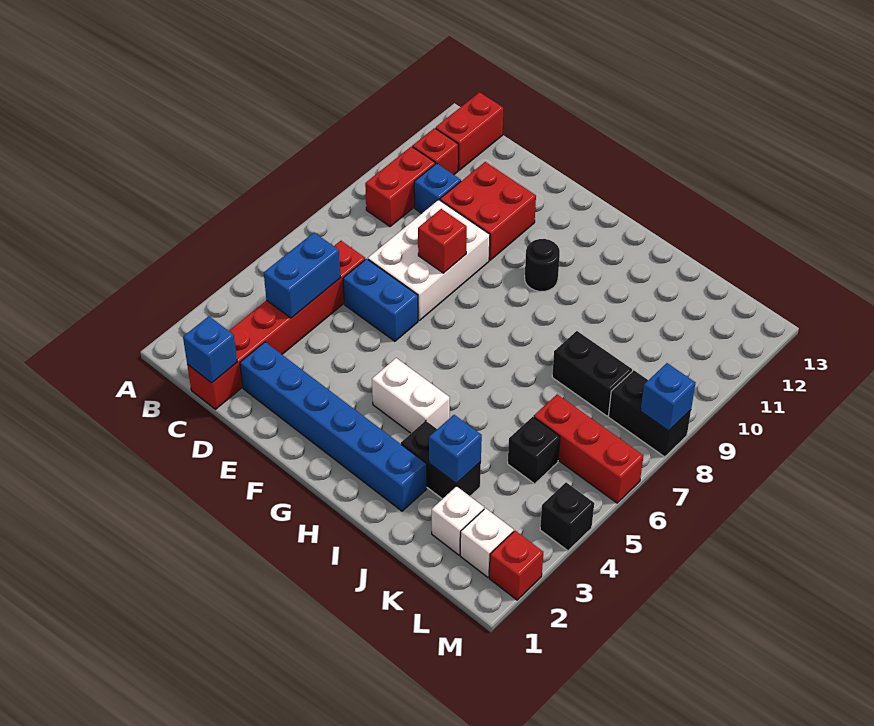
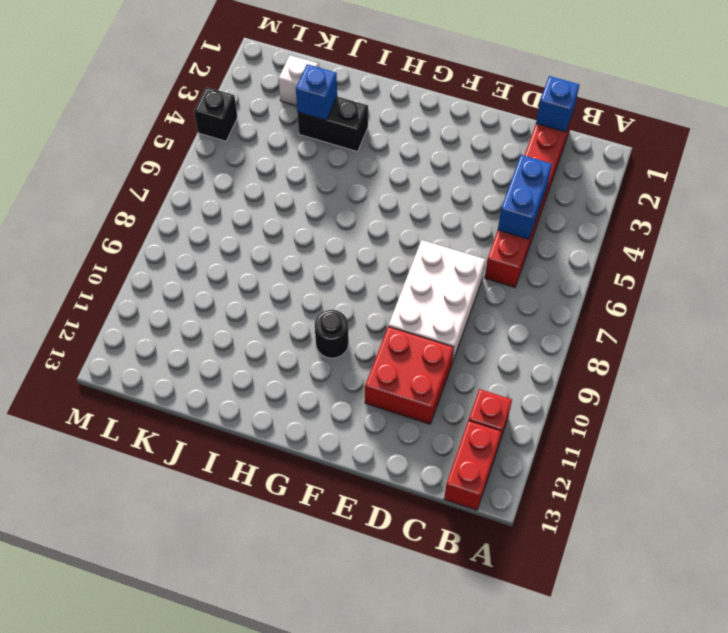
none -> red 1x2 brick [365,146,435,227]
none -> blue 1x1 brick [414,163,461,213]
none -> blue 1x6 brick [240,342,427,511]

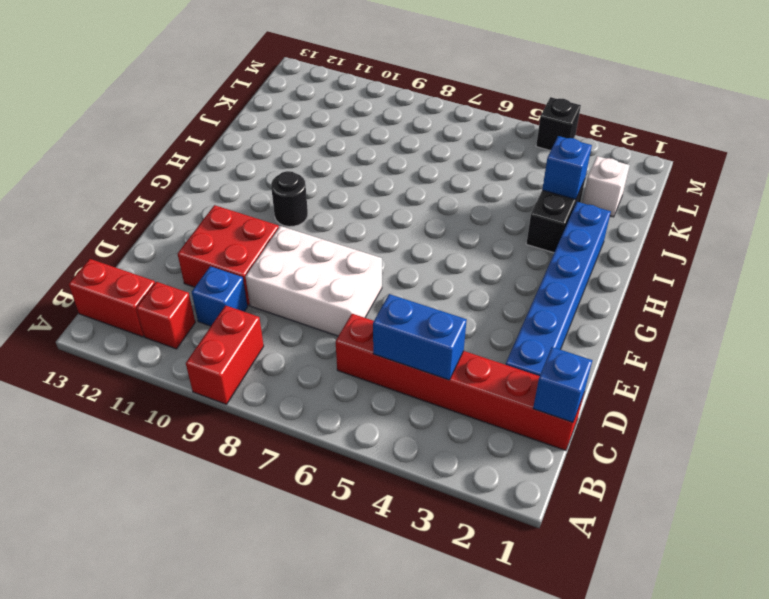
red 1x2 brick [186,305,264,404] -> red 1x2 brick turned to [365,146,435,227]
none -> blue 1x2 brick [343,259,418,341]
none -> white 1x2 brick [372,358,450,433]
none -> black 1x2 brick [552,331,632,416]

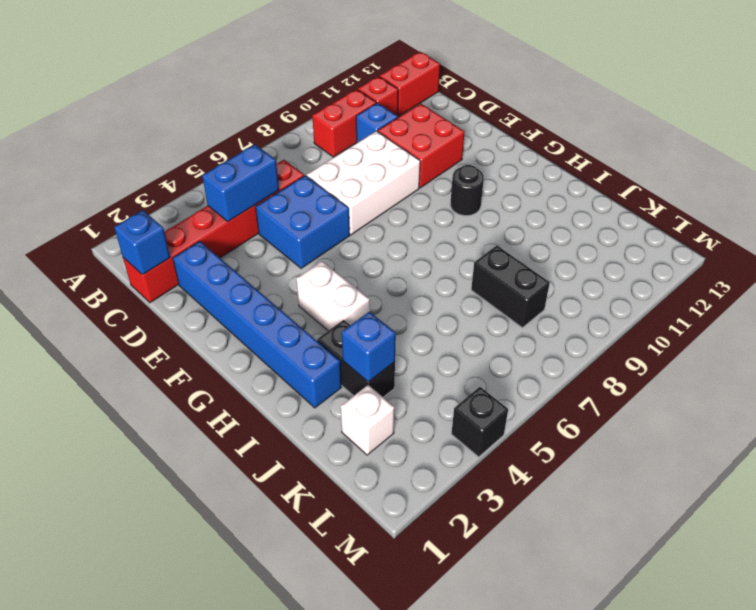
blue 2x2 brick [256,175,350,268] -> blue 1x2 brick [343,259,418,341]
none -> black 1x1 brick [508,417,560,484]
none -> red 1x3 brick [534,394,643,503]
none -> white 1x1 brick [460,508,514,577]

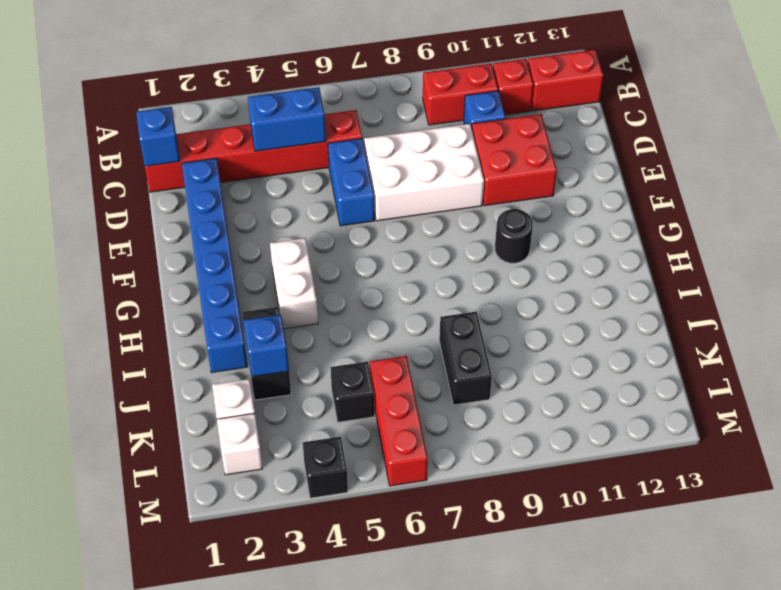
none -> black 1x2 brick [608,370,691,457]
none -> red 1x1 brick [489,531,543,600]
none -> red 1x1 brick [418,209,467,273]

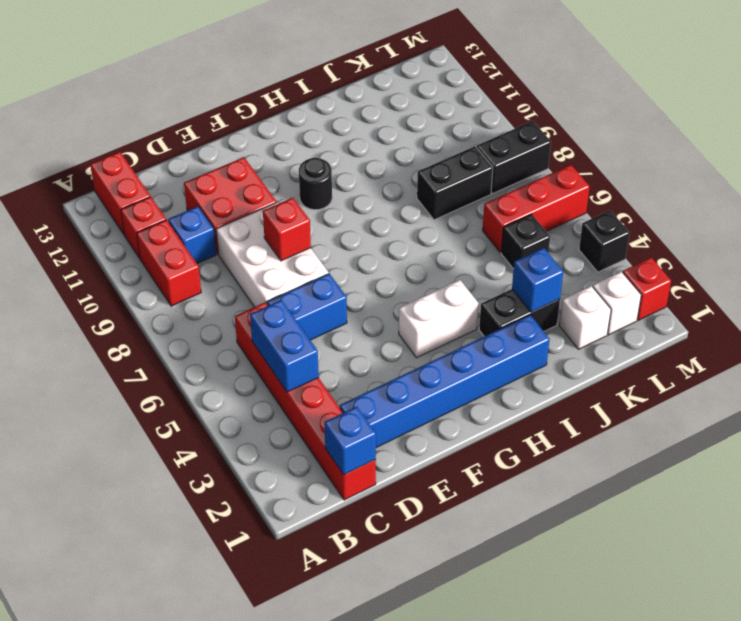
none -> blue 1x1 brick [641,363,696,431]

